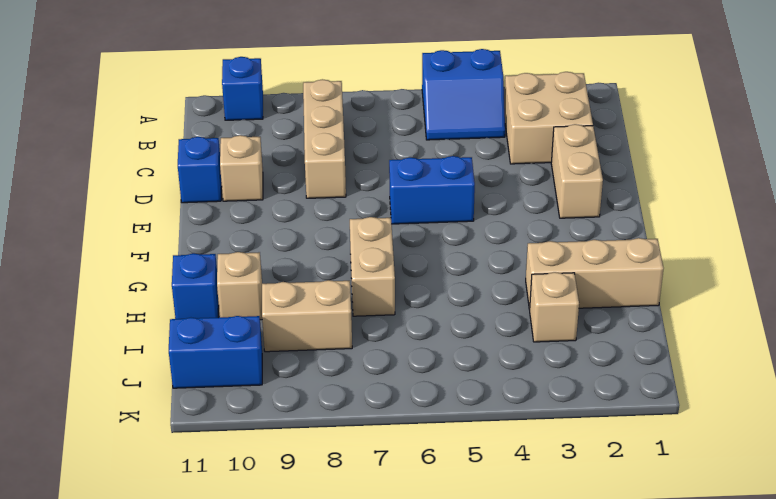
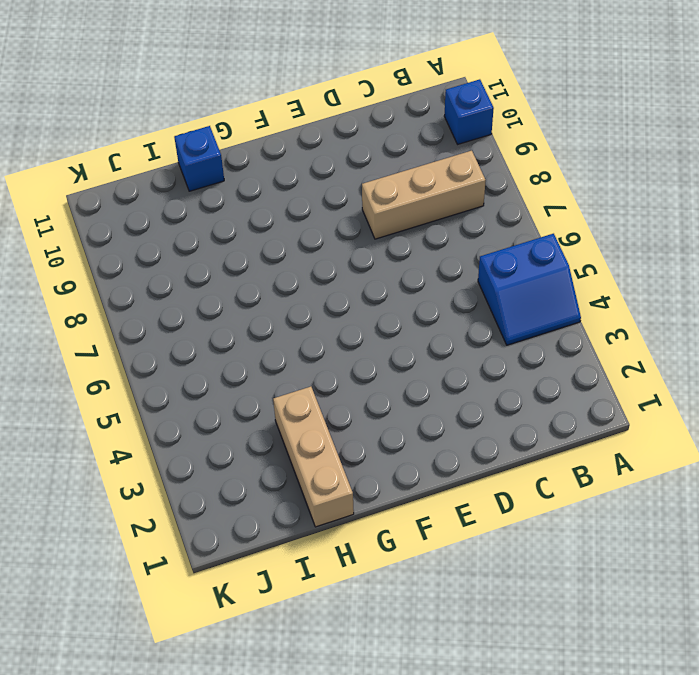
blue 2x2 slope [478,234,581,345] -> blue 2x2 slope turned to [422,49,505,140]
none -> tan 2x2 brick [504,72,593,164]
none -> tan 1x2 brick [551,124,603,218]
none -> tan 1x1 brick [220,135,263,201]

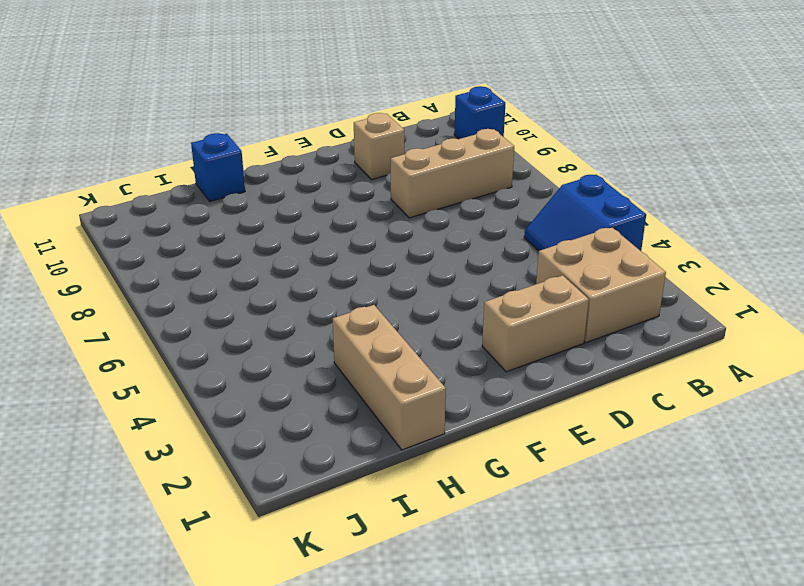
none -> blue 1x1 brick [178,137,222,203]
none -> blue 1x2 brick [389,156,475,224]
none -> tan 1x2 brick [350,217,395,316]

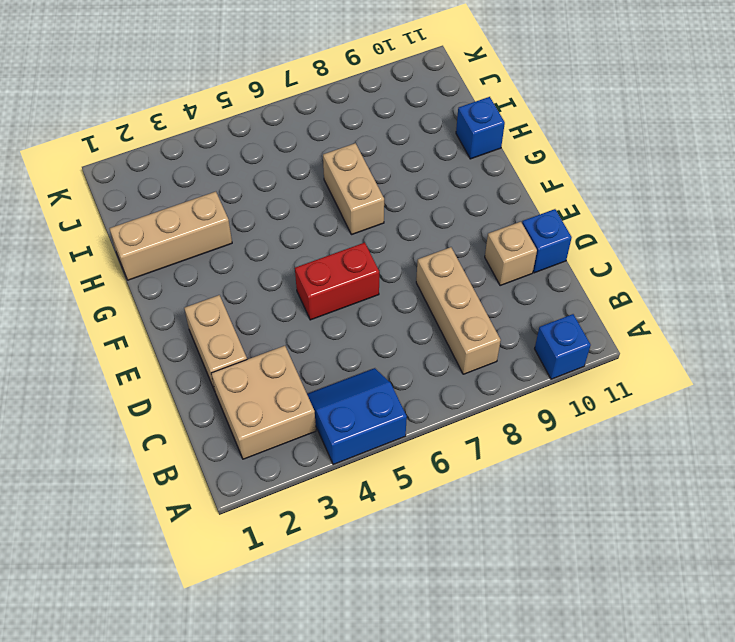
red 1x2 brick [295,242,379,320] -> blue 1x2 brick [389,156,475,224]
none -> tan 1x1 brick [217,252,262,320]
none -> tan 1x1 brick [530,272,579,342]
none -> tan 1x2 brick [262,280,352,352]

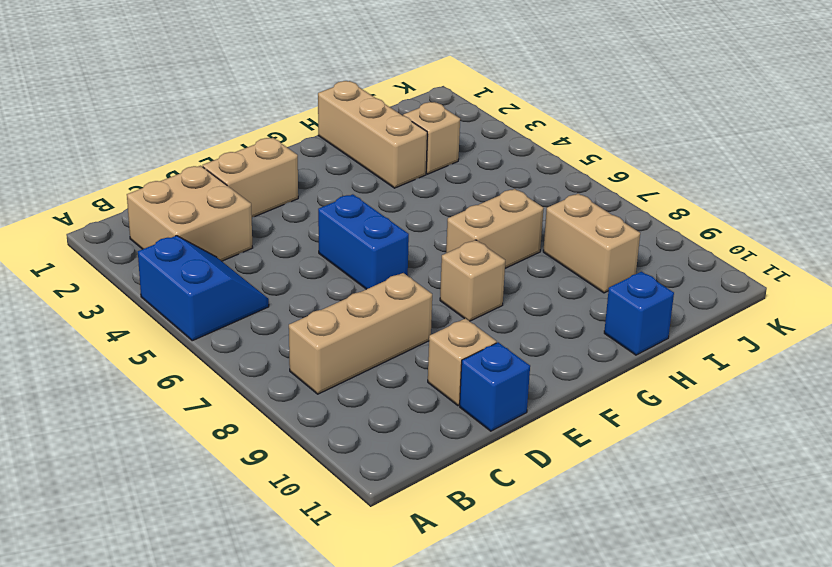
tan 1x1 brick [440,240,505,321] -> tan 1x1 brick moved to [217,252,262,320]
none -> blue 1x1 brick [222,57,263,120]
none -> blue 1x2 brick [169,316,262,388]

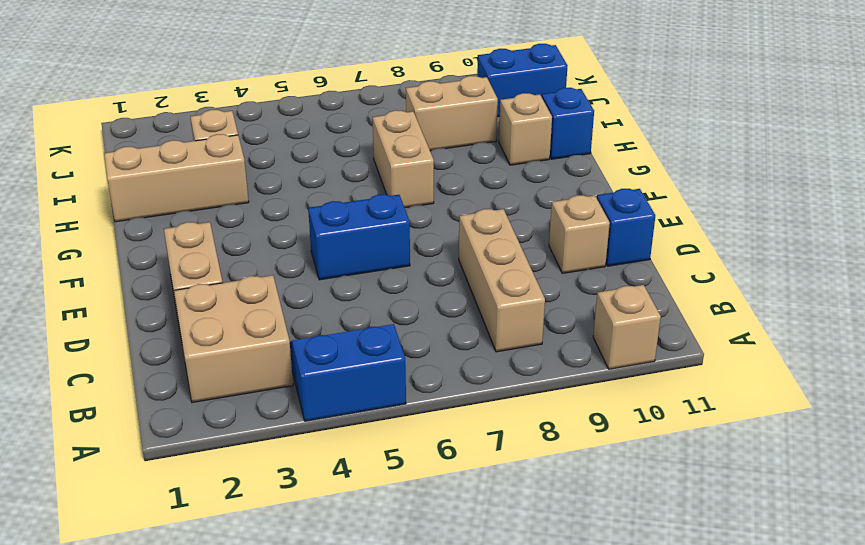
tan 1x1 brick [593,285,661,369] -> blue 1x1 brick [222,57,263,120]

